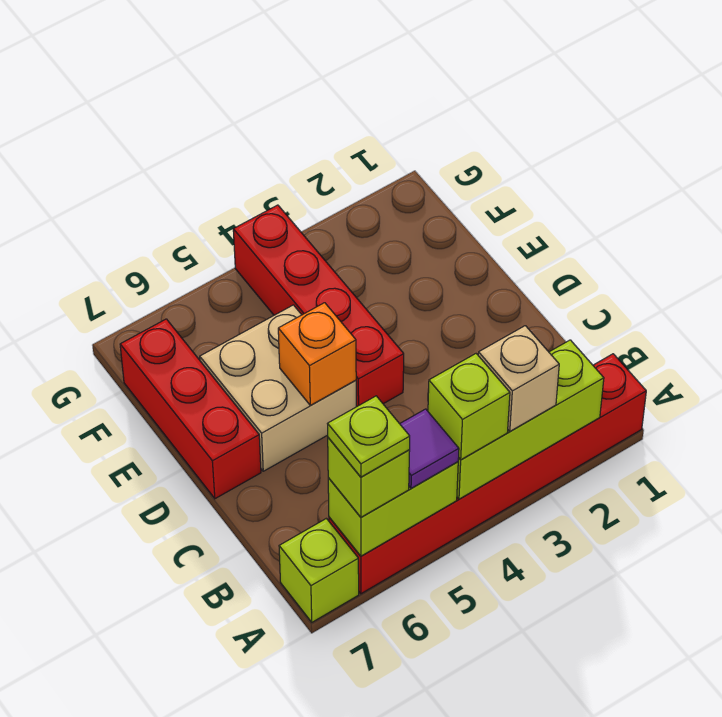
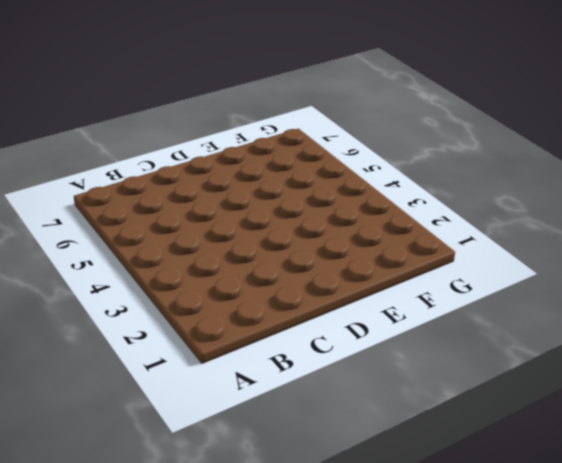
none -> red 1x6 brick [329,354,646,594]
none -> lime 1x1 brick [279,518,359,622]
none -> red 1x4 brick [233,205,404,407]

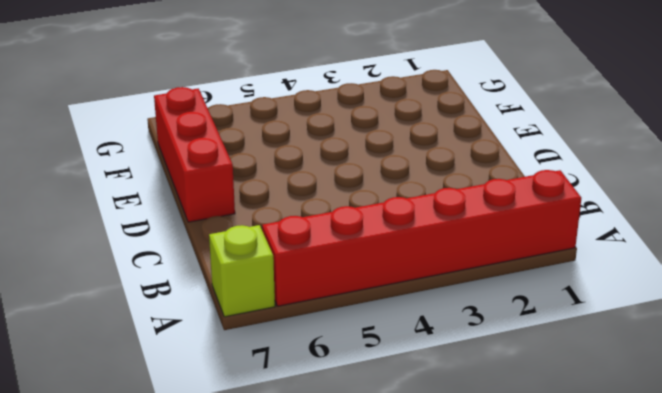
none -> red 1x4 brick [233,205,404,407]
none -> tan 2x2 brick [200,305,356,471]
none -> lime 1x3 brick [457,340,604,499]

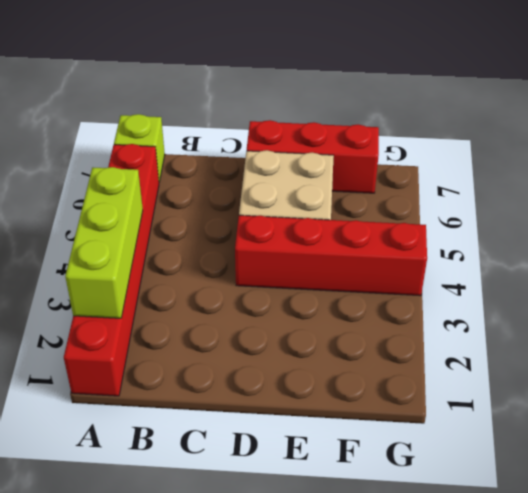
none -> lime 1x2 brick [328,462,458,556]
none -> orange 1x1 brick [278,303,356,405]
none -> tan 1x1 brick [478,326,559,431]

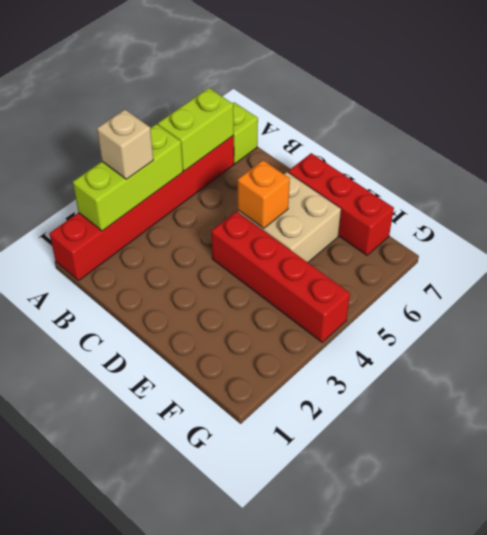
none -> lime 1x1 brick [428,354,510,460]
none -> purple 1x1 tile [400,409,459,489]
none -> lime 1x1 brick [328,438,410,517]

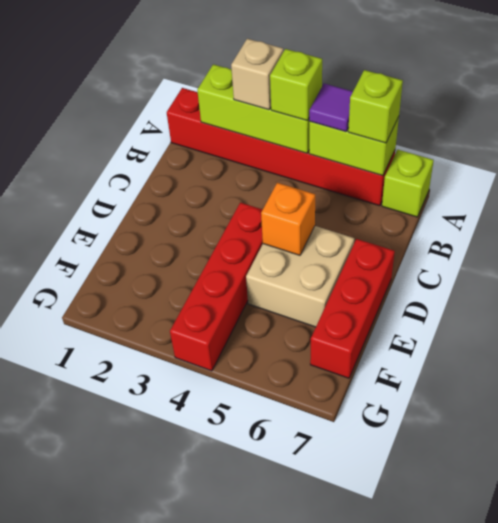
none -> lime 1x1 plate [328,396,410,477]

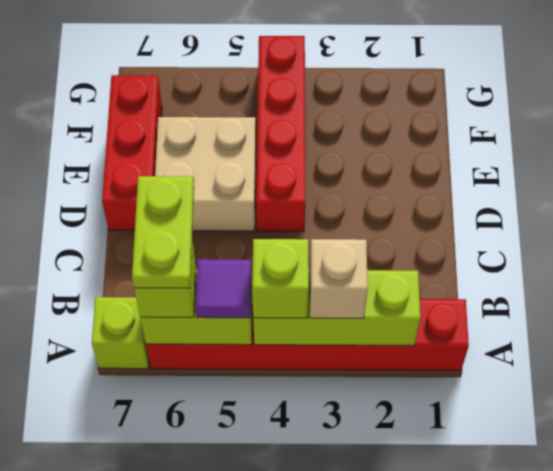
lime 1x2 plate [132,176,194,288] -> lime 1x1 plate [328,396,410,477]
none -> orange 1x1 brick [278,303,356,405]

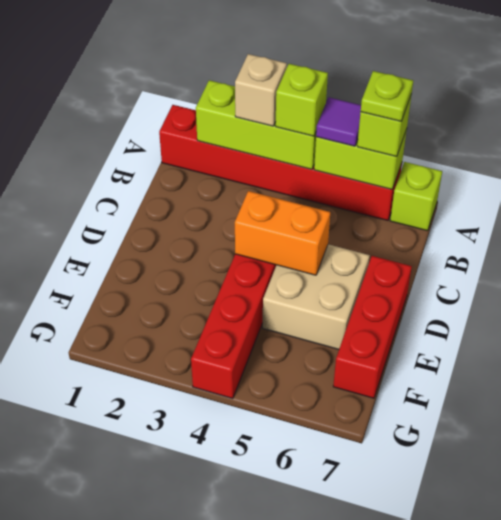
orange 1x2 brick [235,191,330,275] -> orange 1x1 brick [278,303,356,405]

